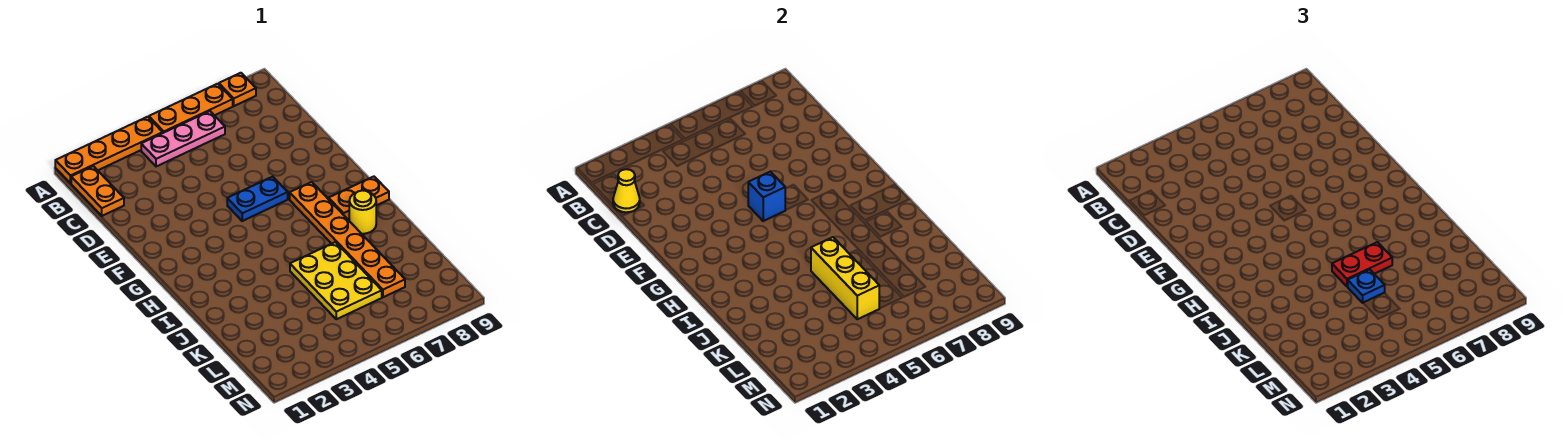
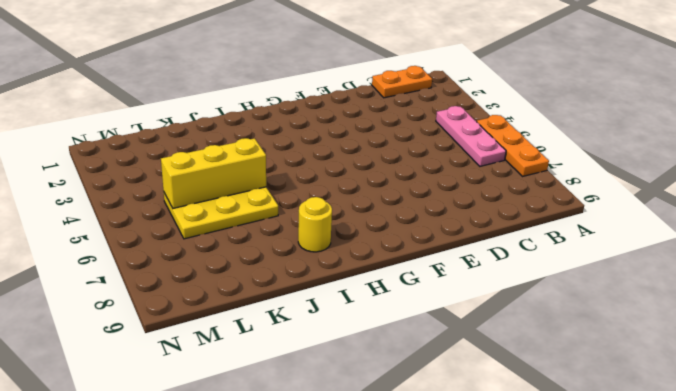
none -> orange 1x4 plate [55,117,163,183]
none -> orange 1x1 plate [219,73,256,106]
none -> blue 1x2 plate [227,177,288,221]

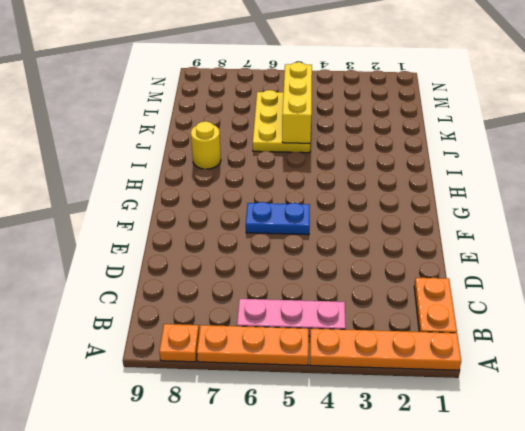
none -> orange 1x6 plate [290,182,405,297]
none -> orange 1x2 plate [329,177,389,219]
none -> yellow 1x1 cone [613,169,640,212]

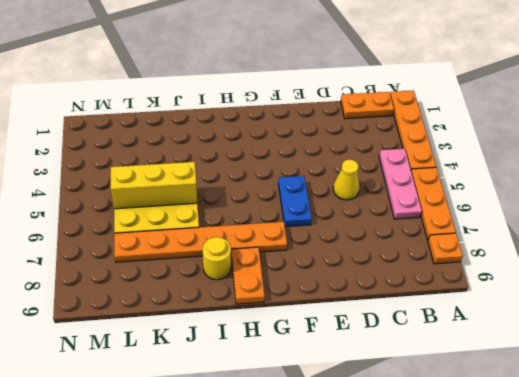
yellow 1x1 cone [333,159,359,200] -> yellow 1x1 cone moved to [613,169,640,212]
none -> blue 1x1 brick [748,172,785,221]
none -> red 1x2 plate [1332,242,1392,286]
none -> blue 1x1 plate [1347,270,1385,303]

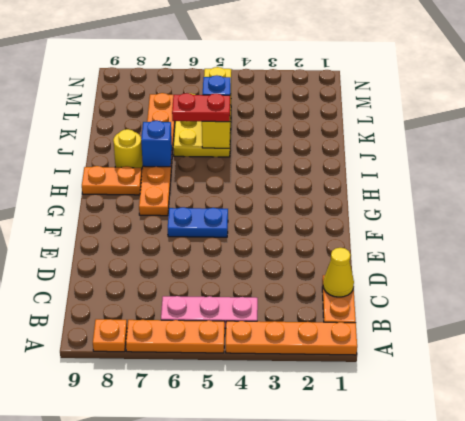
blue 1x1 brick [141,121,172,167] -> blue 1x1 brick moved to [748,172,785,221]

